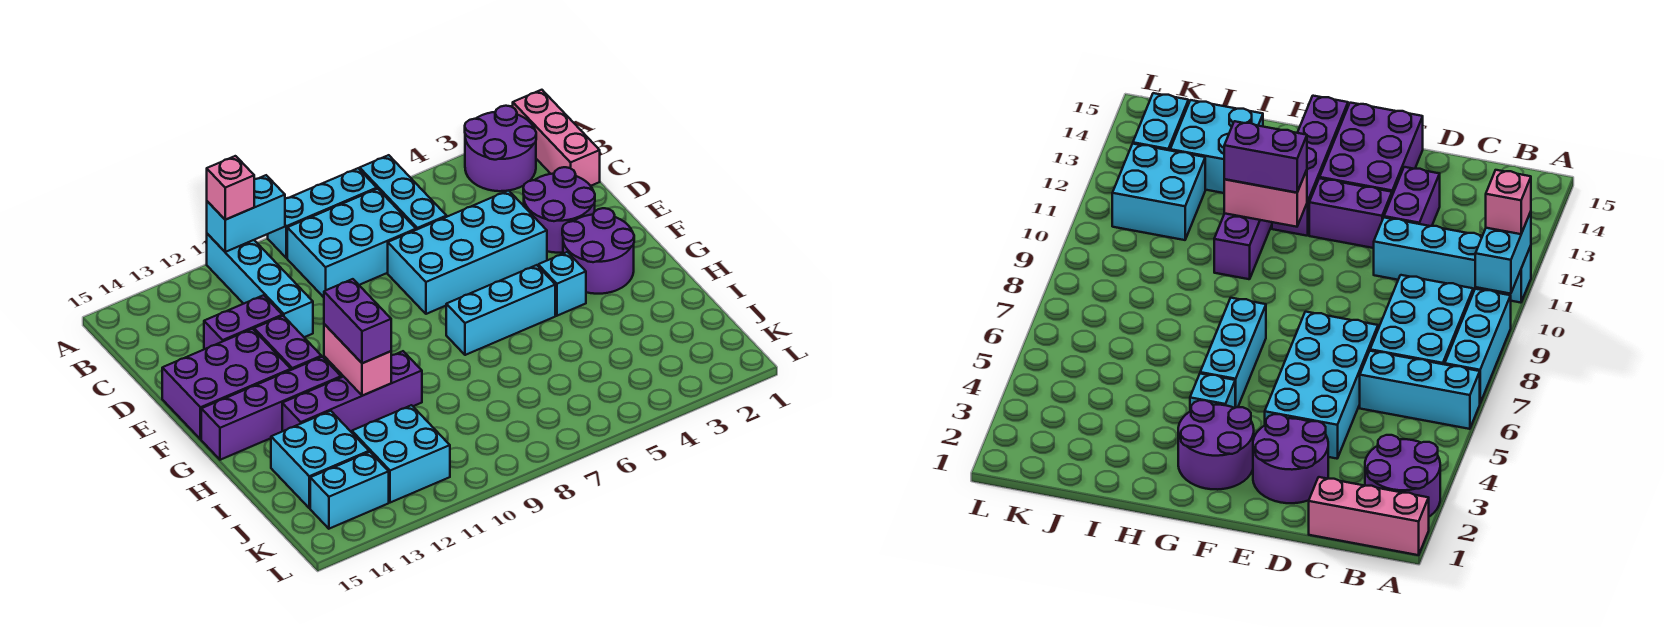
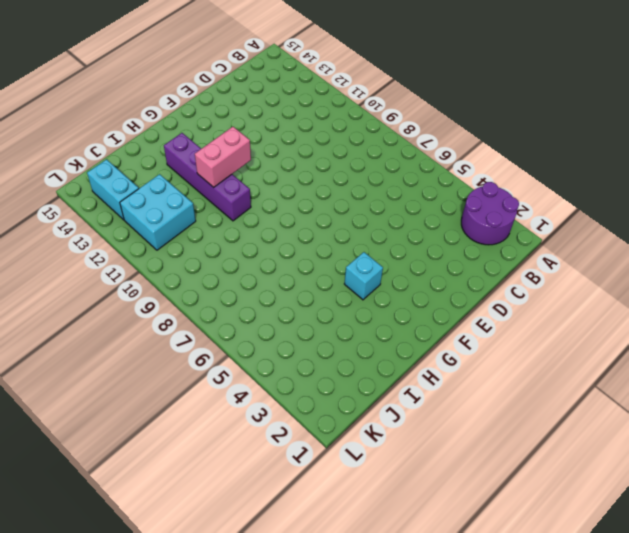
none -> pink 1x3 brick [513,90,600,186]
none -> cyan 1x3 brick [360,155,447,230]
none -> cyan 1x3 brick [268,168,377,258]

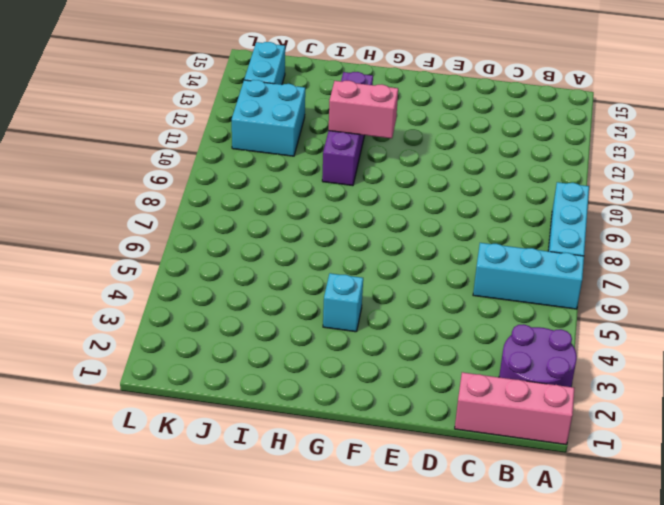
none -> cyan 1x4 brick [207,234,313,337]
none -> cyan 2x3 brick [287,189,416,297]
none -> purple 2x2 round brick [523,167,595,253]

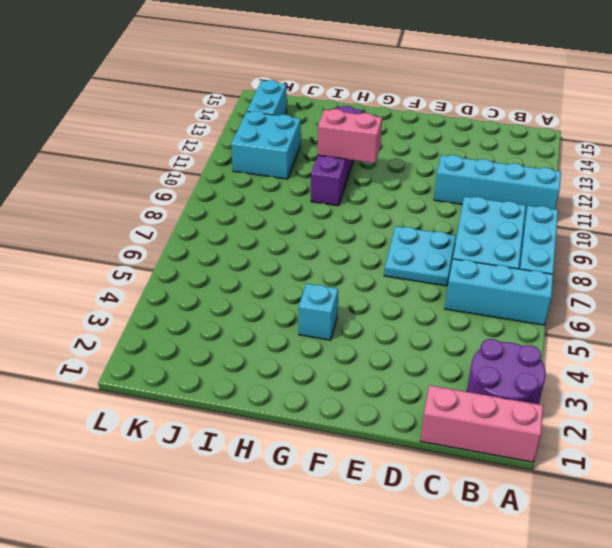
cyan 2x2 plate [384,226,456,286] -> cyan 2x4 brick [388,190,547,314]
none -> purple 2x2 round brick [523,167,595,253]
none -> purple 1x2 brick [204,295,282,349]
none -> purple 1x2 brick [254,316,321,370]

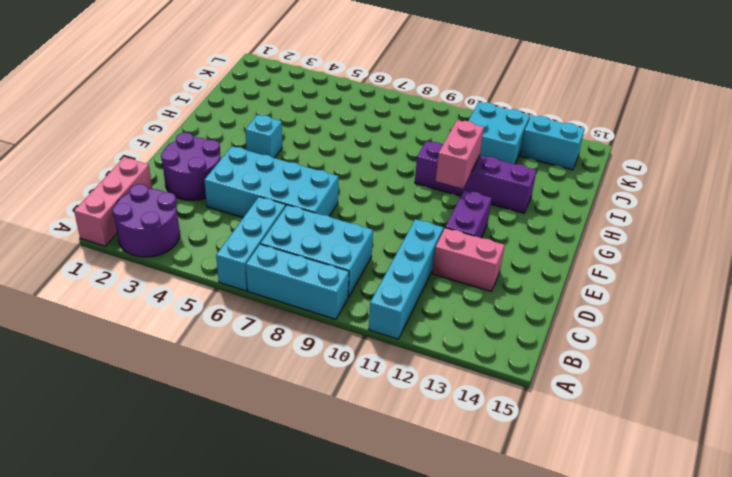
pink 1x2 brick [432,228,505,291] -> purple 1x2 brick [204,295,282,349]
none -> purple 2x3 brick [162,329,291,439]
none -> purple 2x2 round brick [562,208,634,294]
none -> cyan 1x3 brick [446,265,555,355]

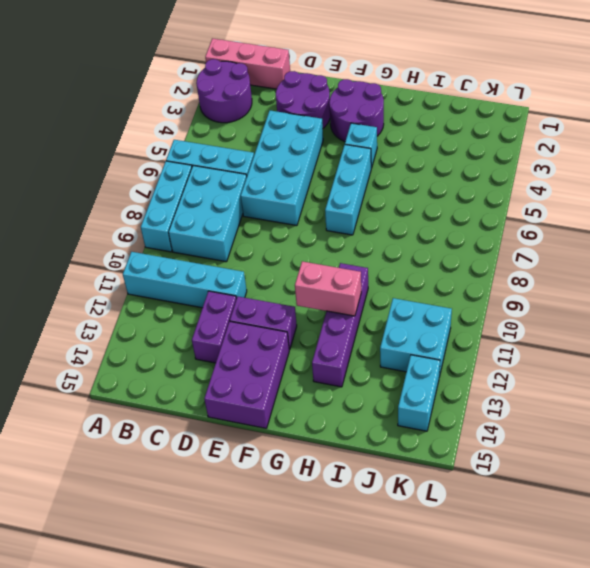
none -> purple 1x4 brick [201,357,341,460]
none -> cyan 2x2 brick [271,411,369,508]
none -> cyan 1x2 brick [207,175,285,252]

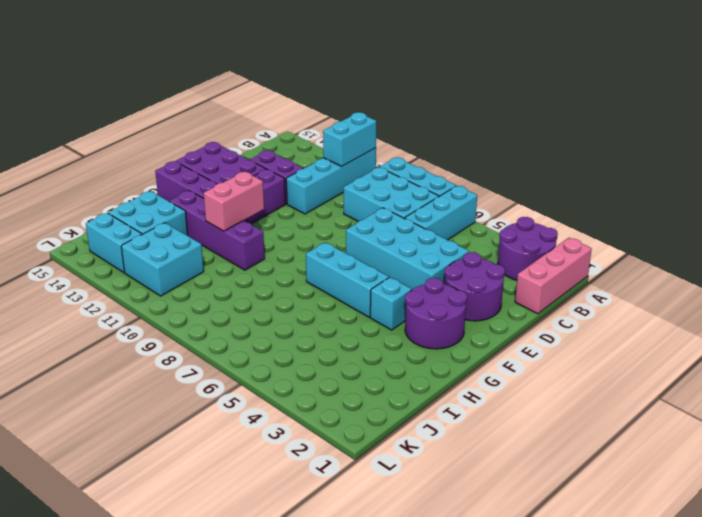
cyan 1x2 brick [323,112,376,166] -> cyan 1x2 brick turned to [207,175,285,252]
none -> pink 1x1 brick [207,156,254,220]
none -> purple 1x2 brick [324,279,391,363]

